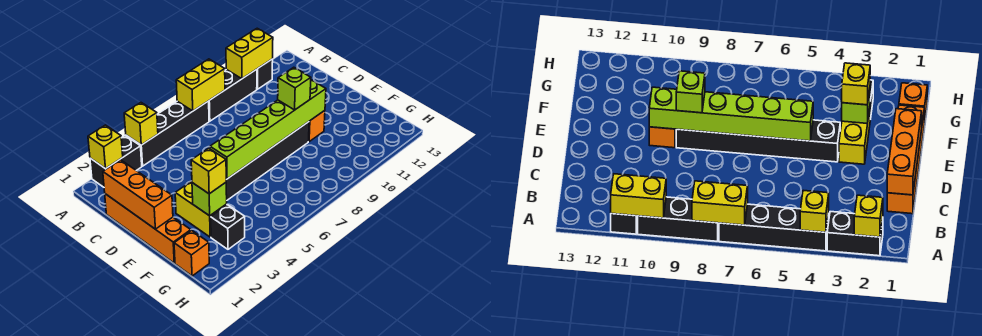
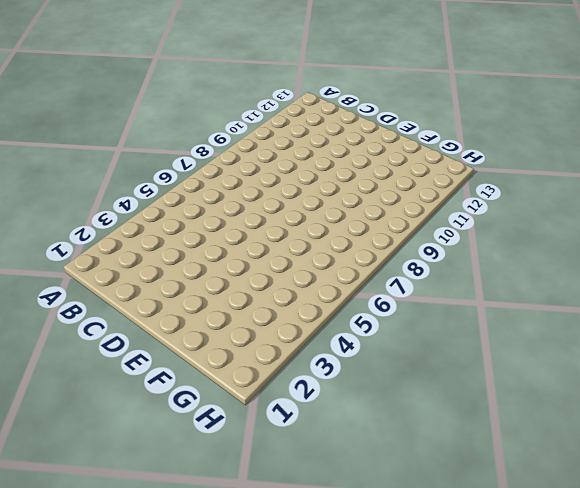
none -> black 1x2 brick [90,136,142,187]
none -> black 1x4 brick [126,101,209,166]
none -> black 1x3 brick [209,69,257,121]

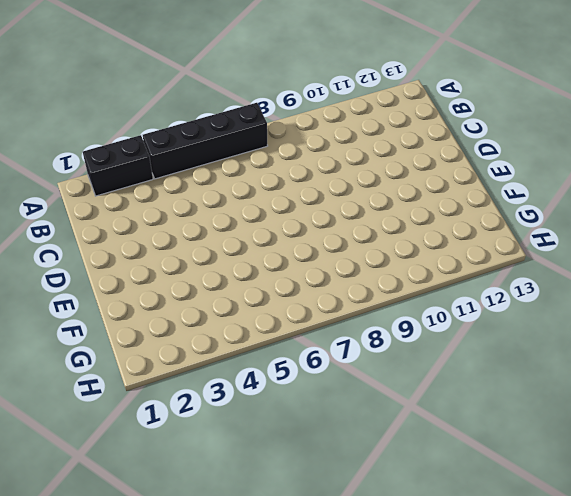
none -> black 1x3 brick [209,69,257,121]
none -> black 1x1 brick [257,59,273,89]
none -> orange 1x4 brick [105,194,191,263]

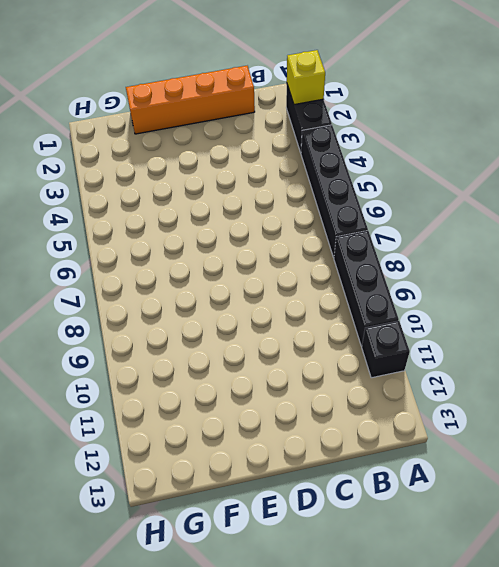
none -> yellow 1x2 brick [175,181,227,237]
none -> black 1x6 brick [226,122,309,200]
none -> orange 1x1 brick [309,111,325,141]

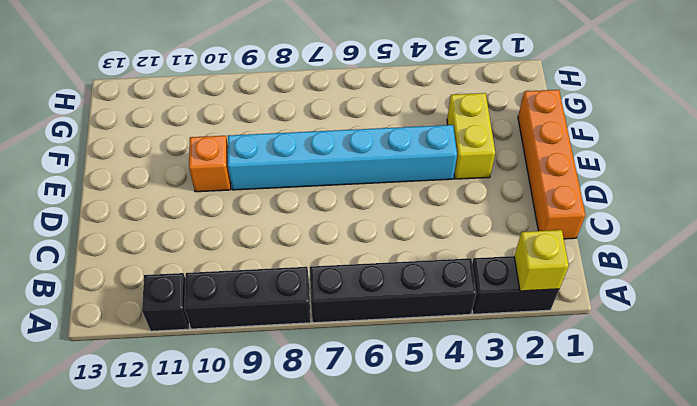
cyan 1x6 brick [228,125,457,190] -> black 1x6 brick [226,122,309,200]
none -> orange 1x1 brick [174,230,209,276]
none -> black 1x1 brick [211,205,245,249]
none -> yellow 1x1 brick [124,103,158,145]

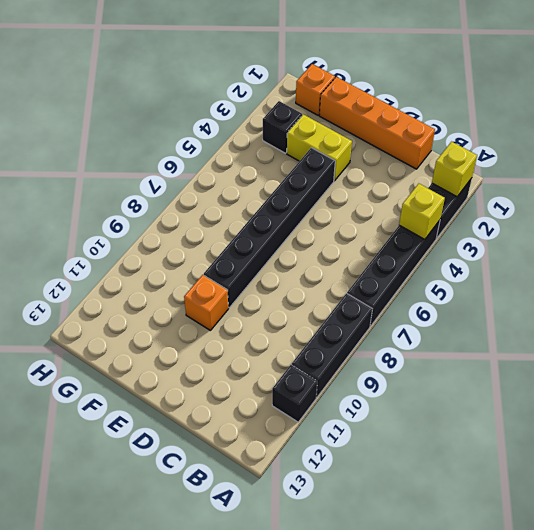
none -> yellow 1x2 brick [176,59,225,111]
none -> yellow 1x2 brick [226,28,273,79]
none -> orange 1x3 brick [103,160,173,229]

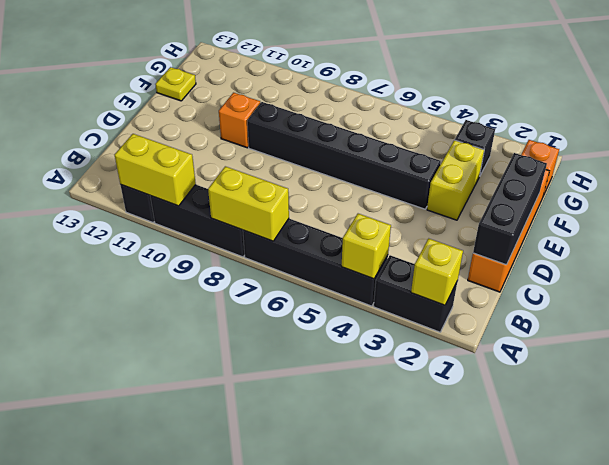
black 1x3 brick [473,153,547,265] -> orange 1x3 brick [103,160,173,229]
yellow 1x1 plate [155,67,196,101] -> none
none -> lime 1x6 brick [210,80,326,179]
none -> lime 1x1 brick [192,183,227,216]
none -> lime 1x1 brick [278,67,311,110]

